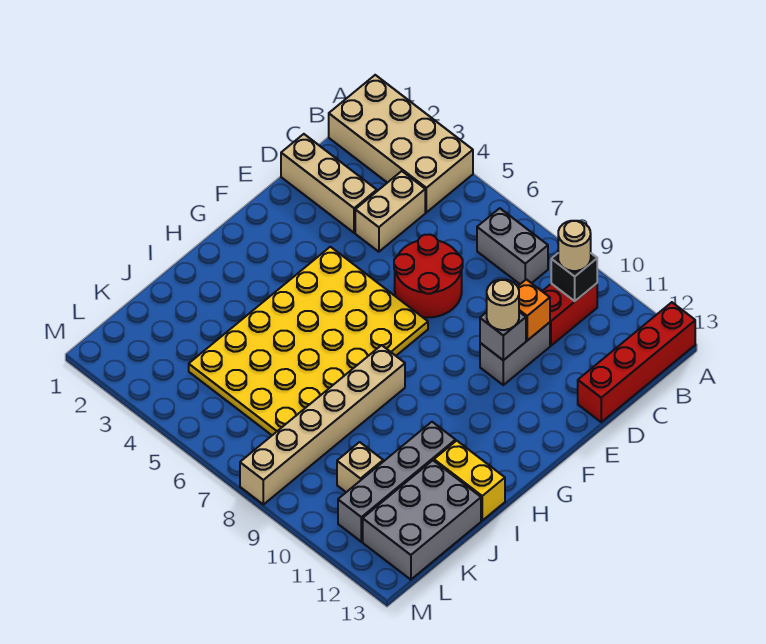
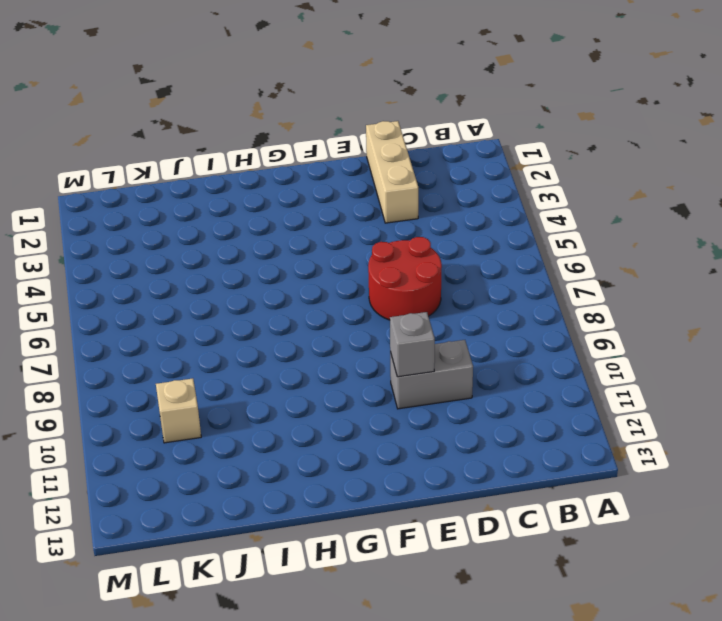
none -> tan 2x4 brick [329,75,473,212]
none -> red 1x4 brick [578,302,695,422]
none -> grey 1x2 brick [477,208,548,284]

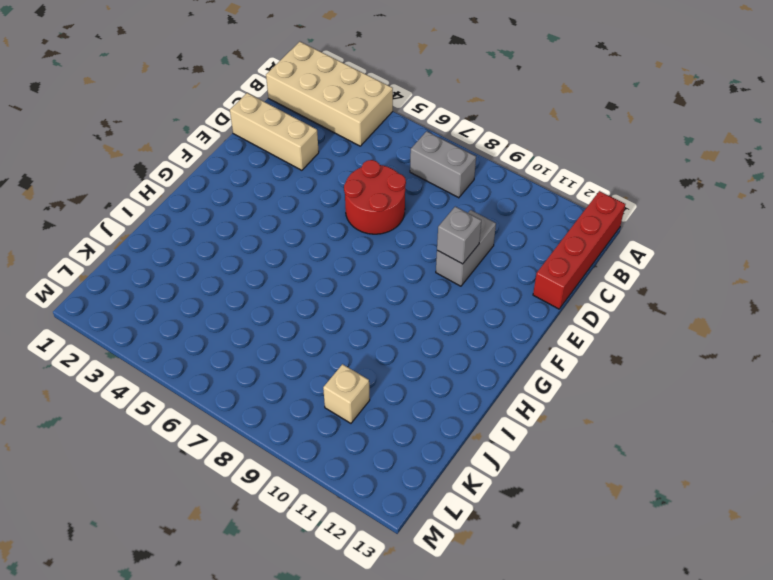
none -> red 1x2 brick [542,284,597,346]
none -> tan 1x2 brick [355,171,425,252]
none -> yellow 4x6 plate [189,247,428,435]

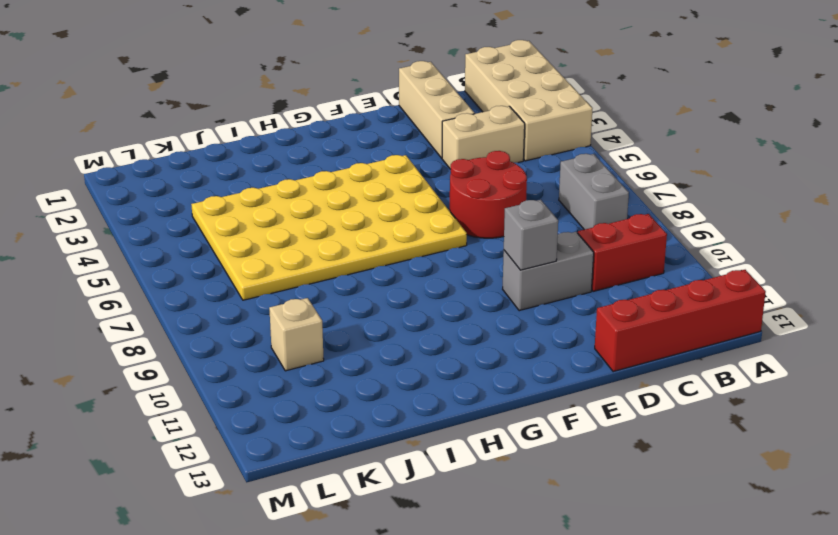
none -> tan 1x6 brick [240,345,405,505]
none -> grey 1x4 brick [338,422,456,542]
none -> yellow 1x2 brick [434,441,505,520]

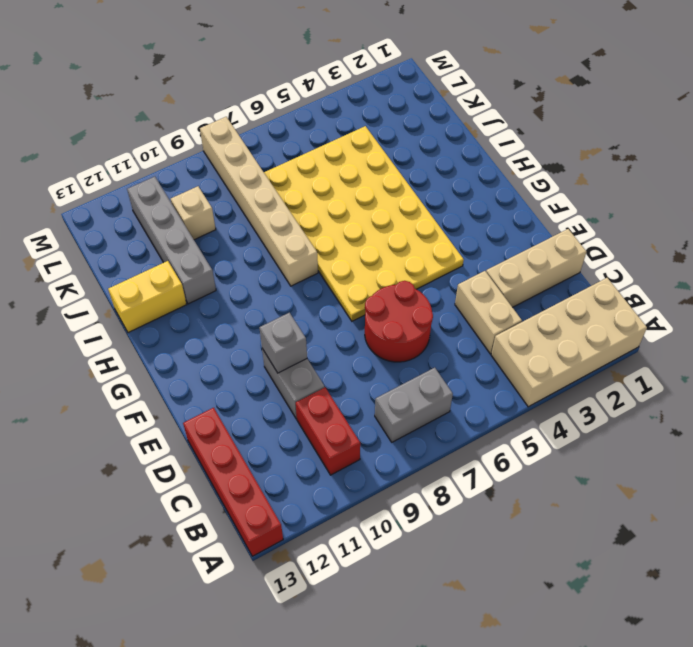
none -> grey 2x3 brick [363,460,481,580]
none -> black 1x1 brick [551,253,597,301]
none -> orange 1x1 brick [518,279,550,340]

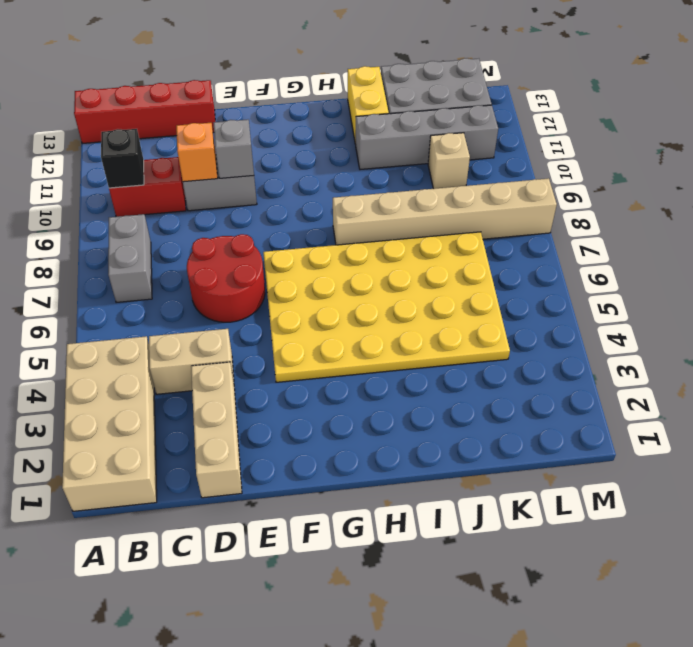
none -> tan 1x1 round brick [558,221,591,271]
none -> tan 1x1 round brick [487,280,519,330]

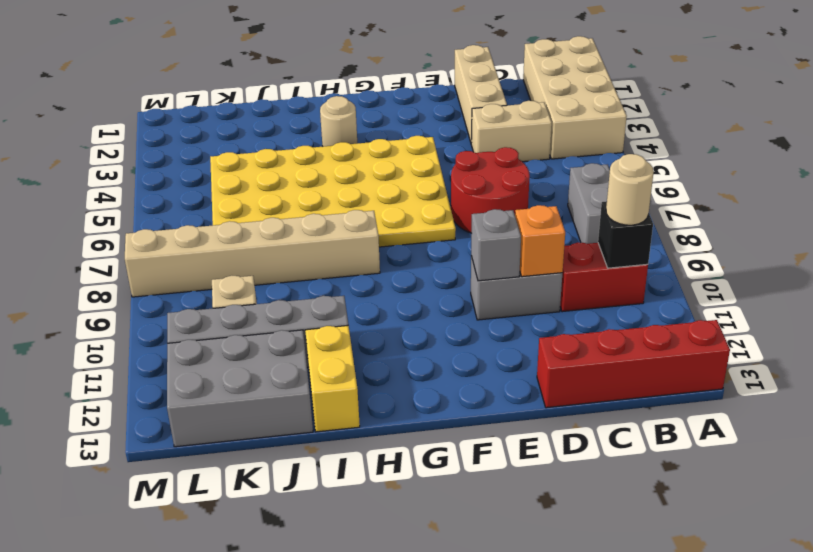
tan 1x1 round brick [320,96,357,147] -> tan 1x1 round brick moved to [487,280,519,330]

